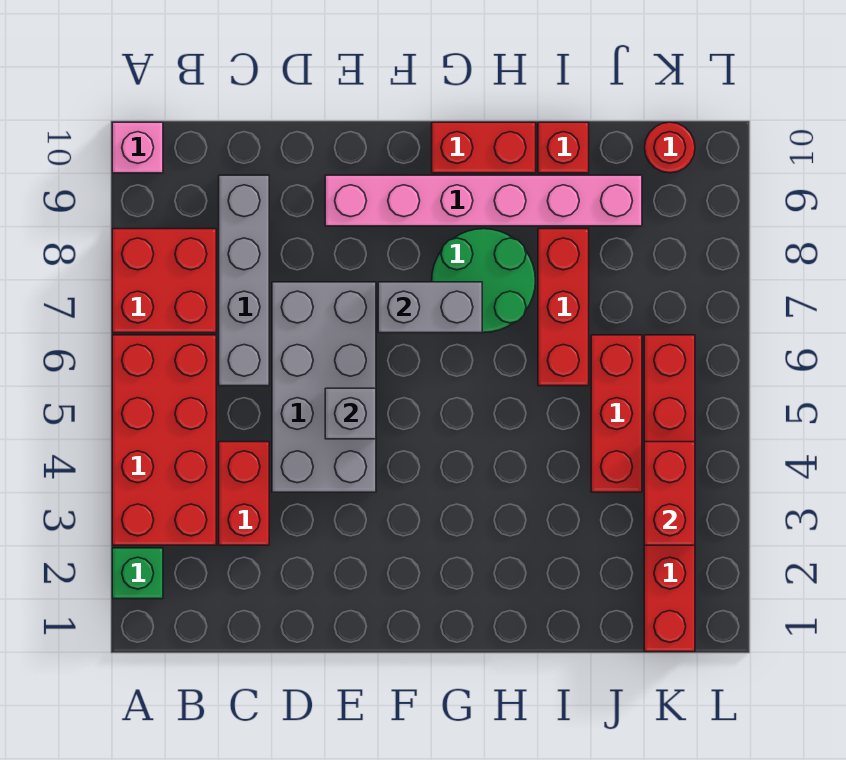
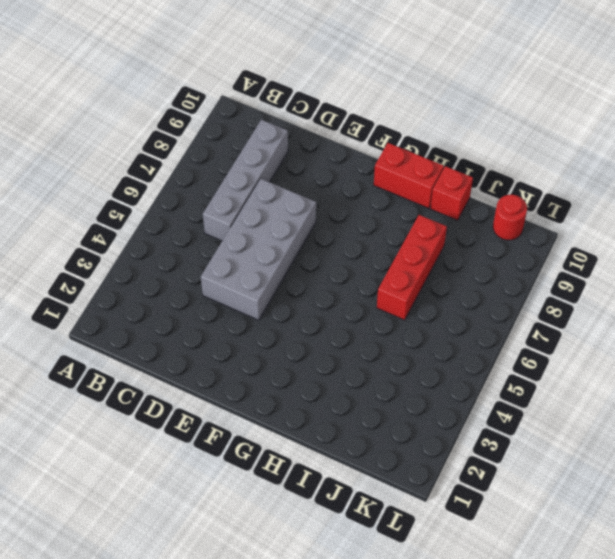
none -> green 1x1 brick [112,548,163,599]
none -> red 2x4 brick [112,335,216,545]
none -> red 2x2 brick [112,229,216,333]

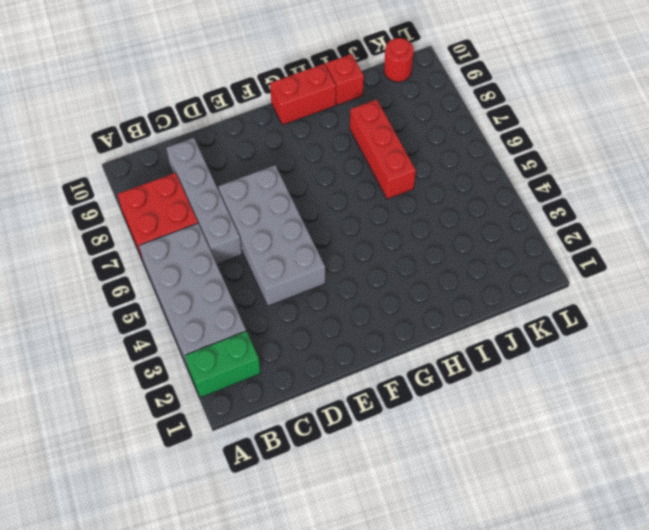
green 1x2 brick [185,331,261,398] -> green 1x1 brick [112,548,163,599]
grey 2x4 brick [139,224,246,367] -> red 2x4 brick [112,335,216,545]
none -> pink 1x1 brick [112,122,163,173]
none -> red 1x2 brick [219,442,269,545]
none -> pink 1x6 brick [325,175,642,226]

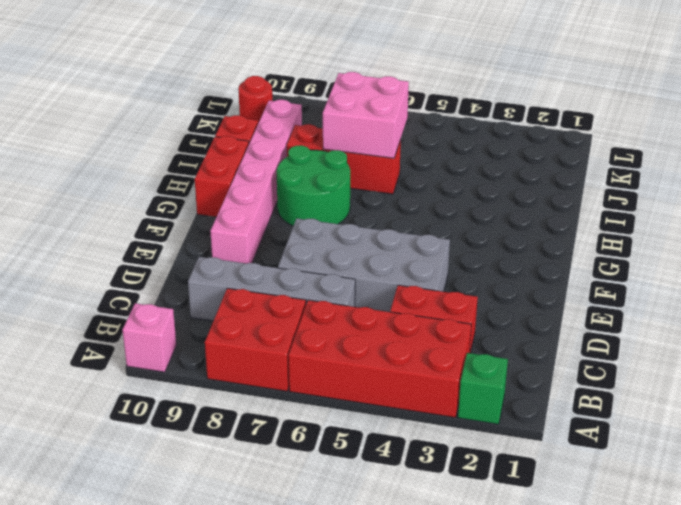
pink 2x2 brick [323,72,409,158] -> none
none -> red 1x3 brick [591,335,642,492]
none -> red 1x6 brick [644,335,695,652]
none -> grey 1x1 brick [325,388,376,439]

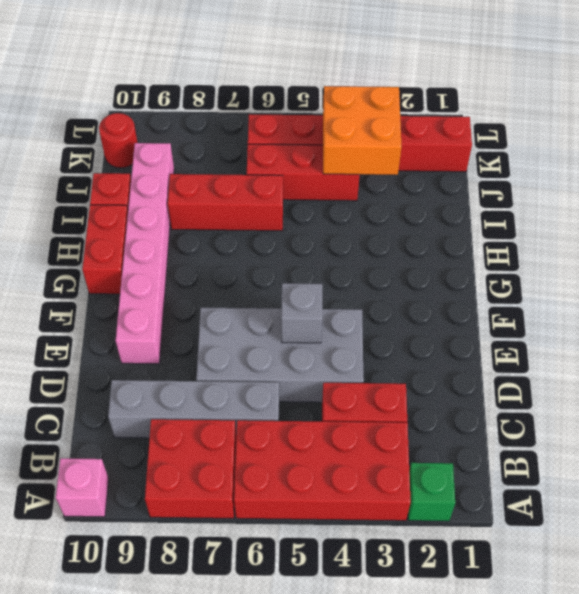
orange 2x2 brick [323,86,402,175] -> red 1x2 brick [644,442,695,545]
none -> green 2x2 round brick [432,229,535,333]
none -> grey 1x2 brick [378,282,482,333]

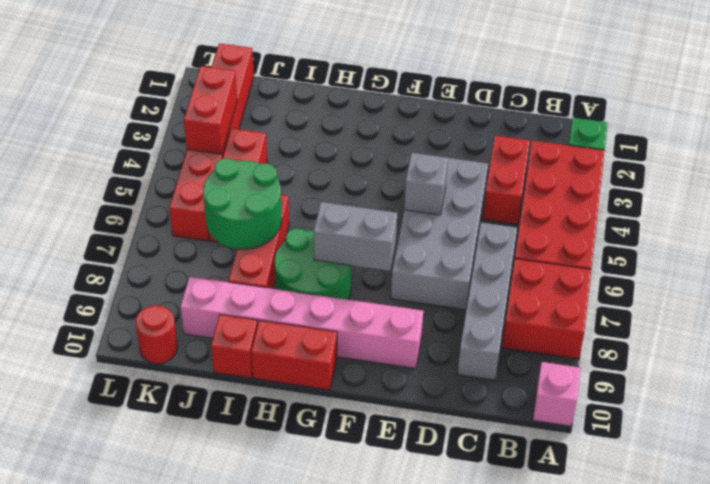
green 2x2 round brick [203,158,282,249] -> none

